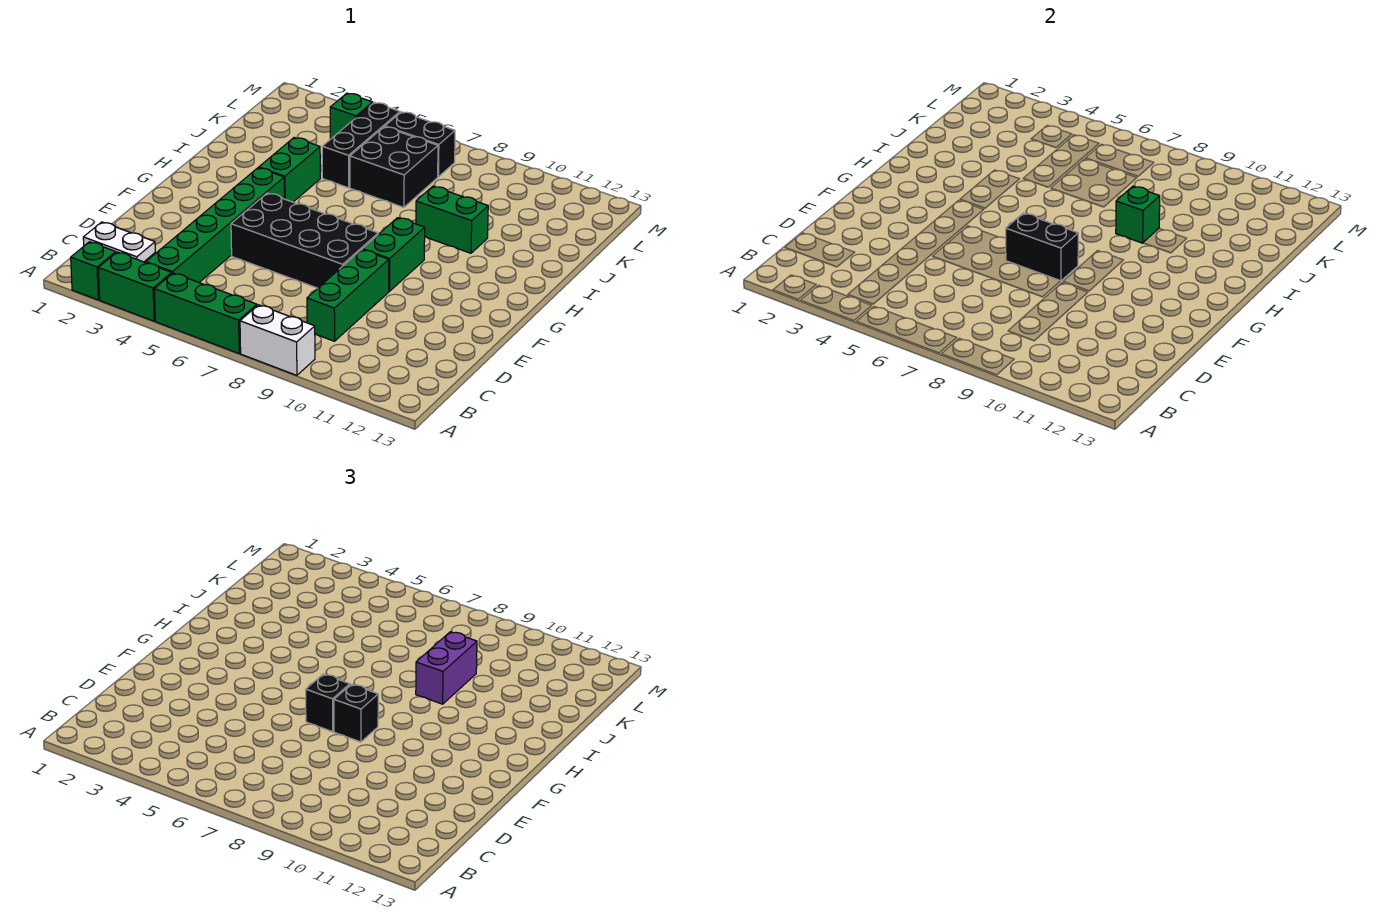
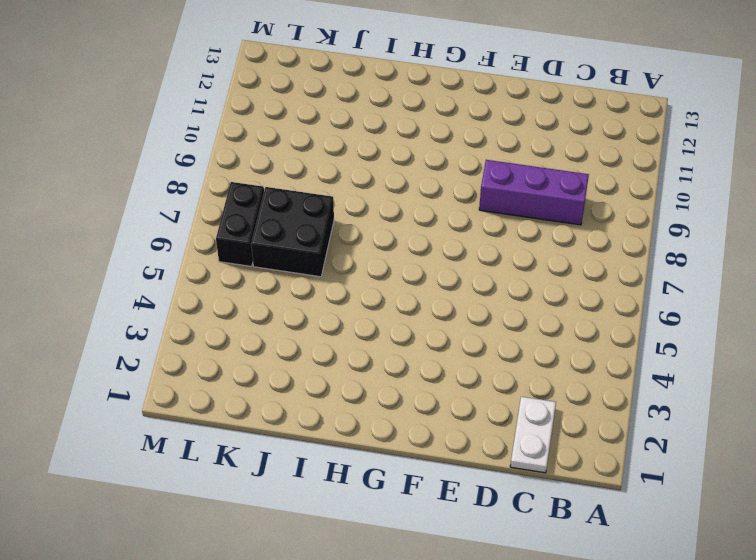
purple 1x3 brick [479,160,589,225] -> green 1x3 brick [307,250,389,341]
none -> green 1x1 brick [71,242,116,300]
none -> green 1x2 brick [98,252,172,321]
none -> green 1x3 brick [155,273,257,353]

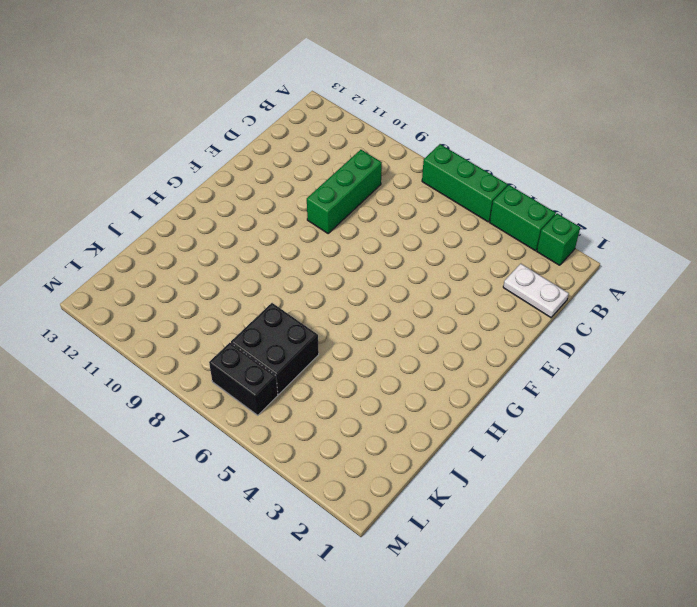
none -> white 1x2 brick [240,305,315,375]
none -> green 1x6 brick [146,168,284,282]
none -> black 2x4 brick [231,193,378,288]

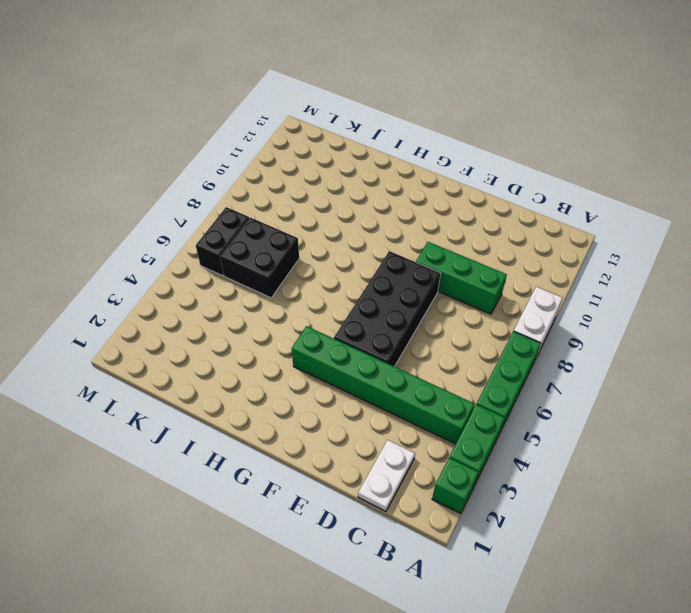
none -> green 1x2 brick [362,218,425,291]
none -> green 1x2 brick [259,138,320,202]
none -> green 1x2 brick [416,186,488,253]

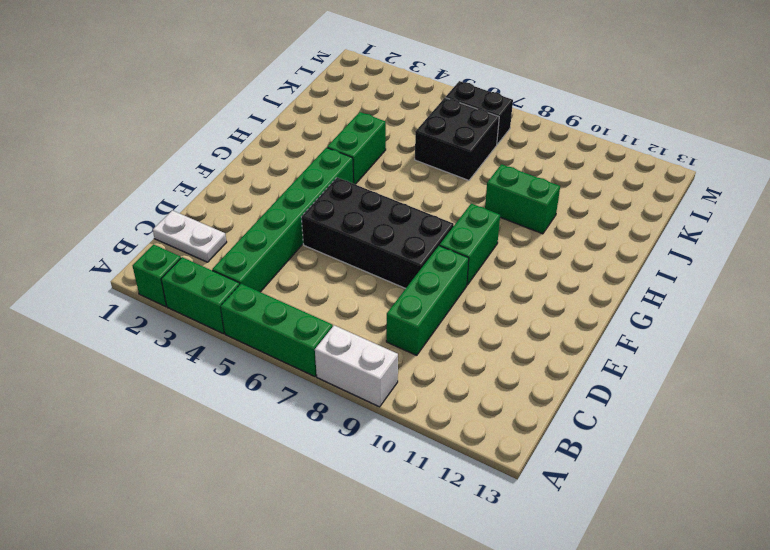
none -> black 1x3 brick [322,103,400,188]
none -> green 1x1 brick [330,93,373,139]
none -> black 1x2 brick [1006,213,1078,281]

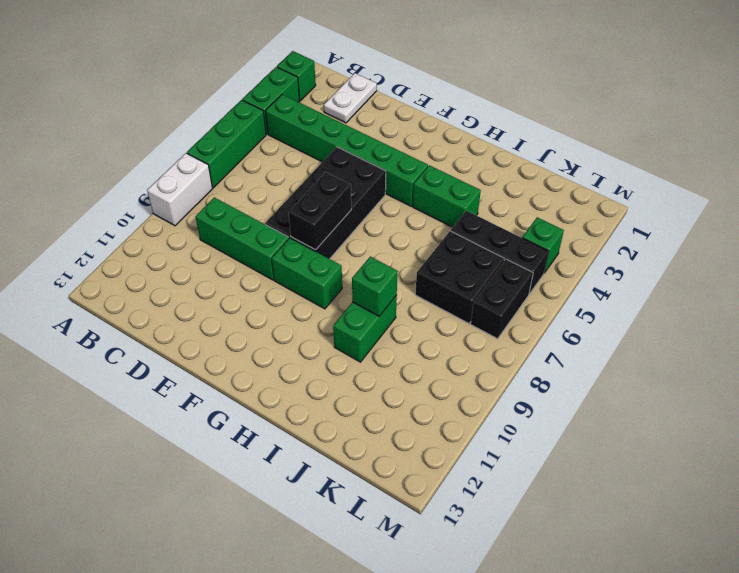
none -> black 1x1 brick [306,674,350,732]
none -> black 1x1 brick [334,684,378,742]
none -> purple 1x2 brick [416,632,477,704]

